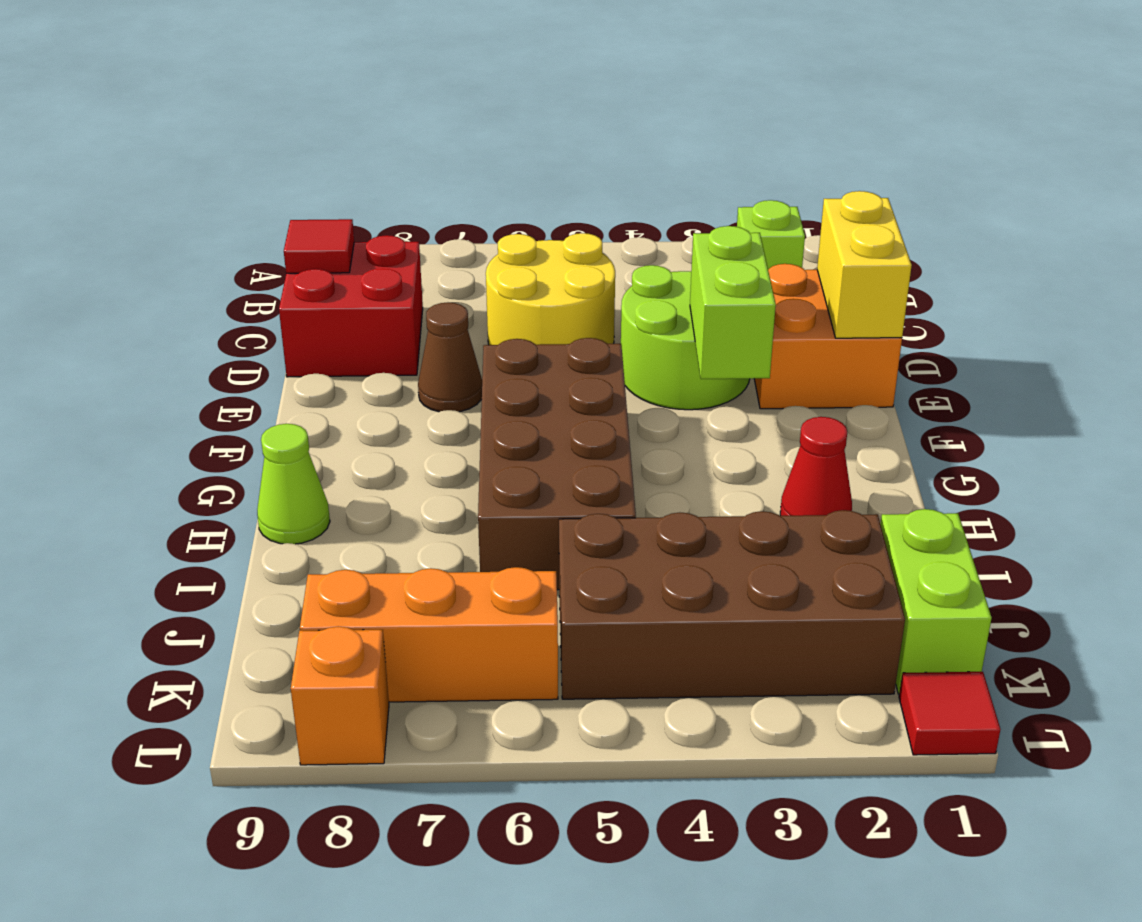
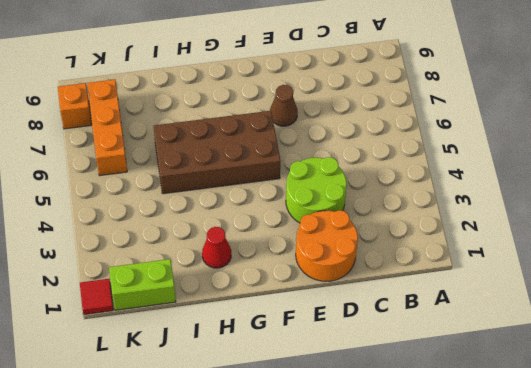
orange 2x2 round brick [296,210,358,281] -> orange 2x2 brick [754,264,902,409]
none -> lime 1x1 brick [737,200,805,269]
none -> yellow 2x2 round brick [486,233,615,345]
none -> red 2x2 brick [279,235,423,377]

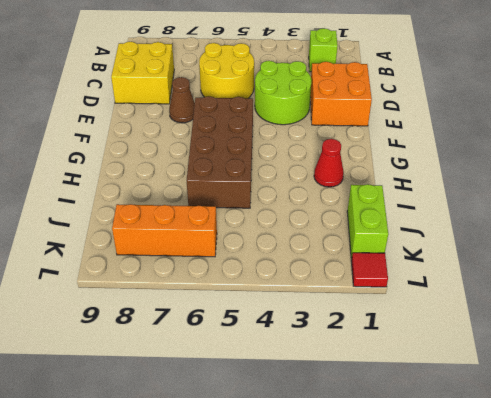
yellow 2x2 brick [111,42,174,104] -> red 2x2 brick [279,235,423,377]
none -> lime 1x1 cone [257,424,330,544]
none -> brown 2x4 brick [559,510,905,699]
none -> orange 1x1 brick [291,626,389,765]

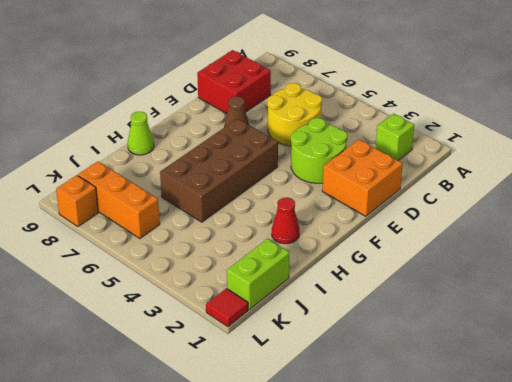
none -> brown 2x4 brick [559,510,905,699]
none -> red 1x1 tile [284,219,354,273]
none -> yellow 1x2 brick [817,191,912,338]

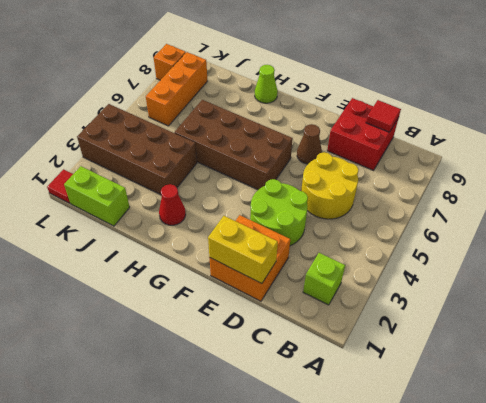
brown 2x4 brick [77,104,197,195] -> brown 2x4 brick turned to [559,510,905,699]
none -> lime 1x2 brick [690,226,776,379]

